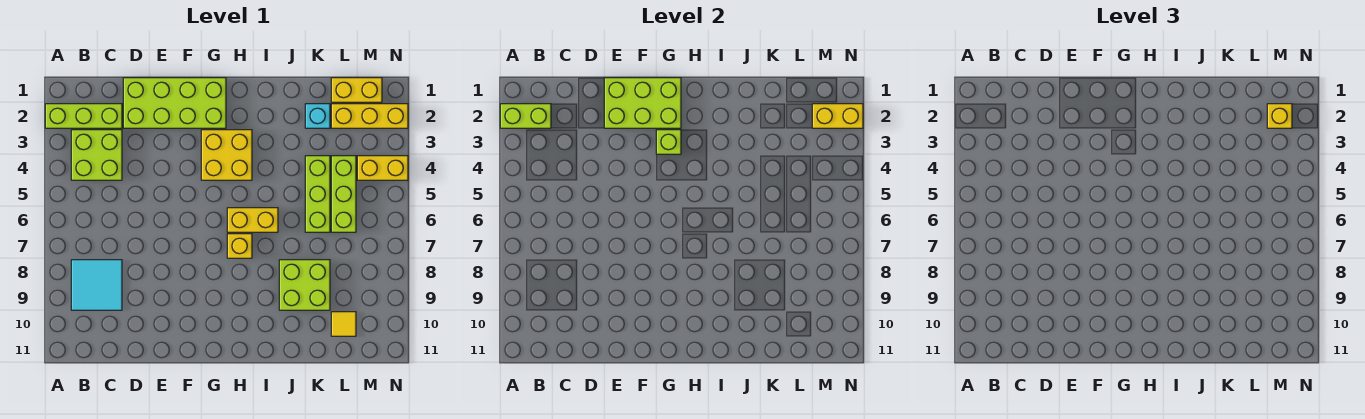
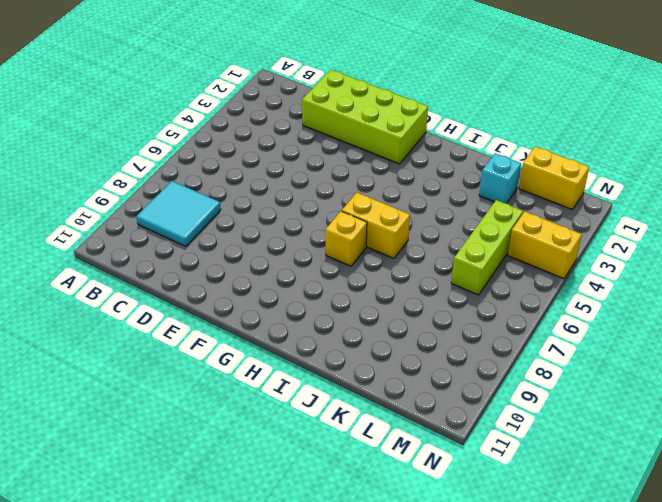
none -> lime 1x3 brick [45,104,122,128]
none -> lime 2x2 brick [71,130,122,180]
none -> yellow 2x2 brick [201,130,252,180]

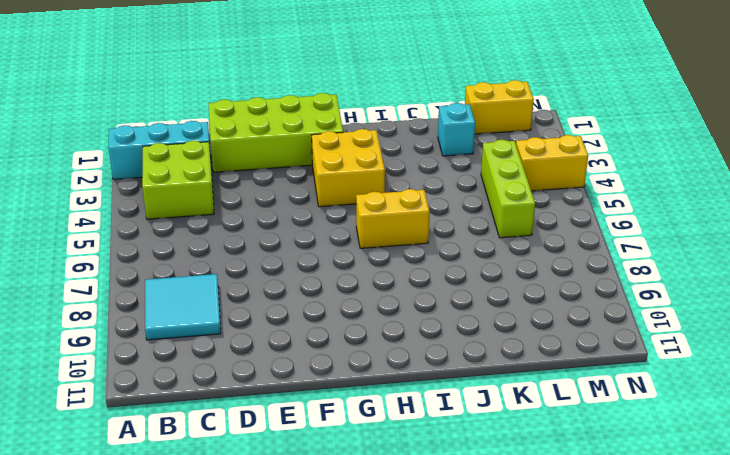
cyan 1x3 brick [108,121,211,179] -> lime 1x3 brick [45,104,122,128]
none -> yellow 1x1 brick [227,234,252,258]
none -> lime 2x2 brick [279,260,330,310]
none -> lime 1x3 brick [305,156,330,232]

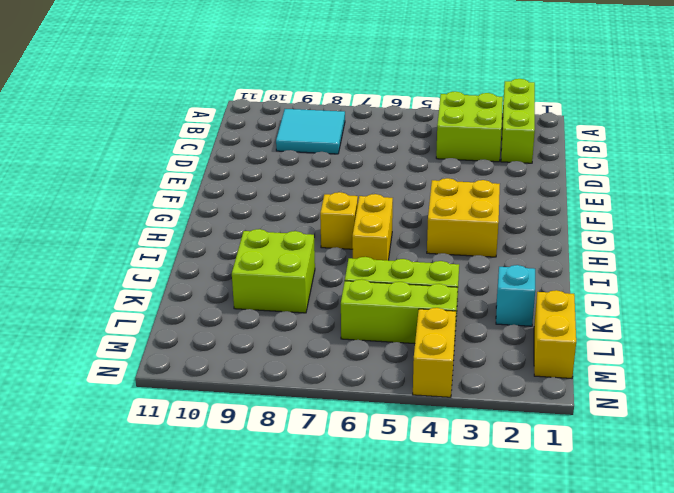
none -> lime 2x4 brick [123,78,226,128]
none -> yellow 1x3 brick [331,104,408,128]
none -> yellow 1x1 tile [331,312,356,336]

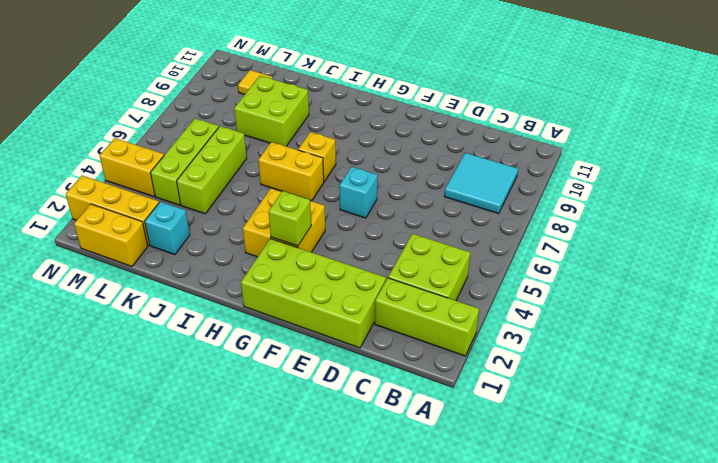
cyan 1x1 brick [339,167,377,218] -> none
none -> lime 1x2 brick [500,104,551,128]
none -> lime 2x3 brick [604,78,681,128]
none -> yellow 1x2 brick [812,104,863,128]

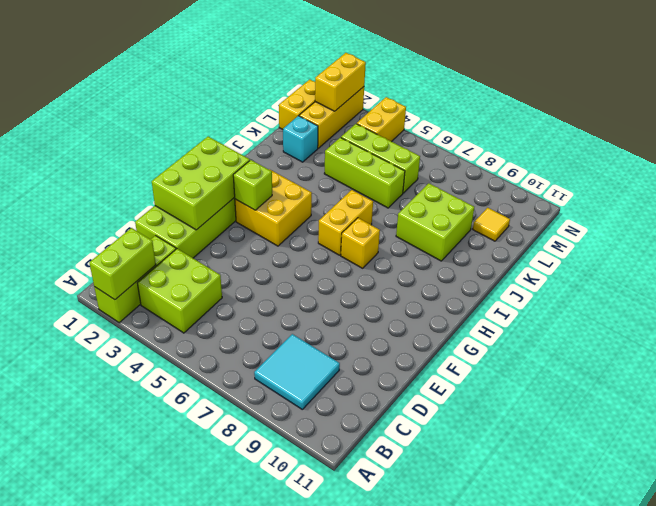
none -> yellow 1x1 brick [1267,104,1292,128]

